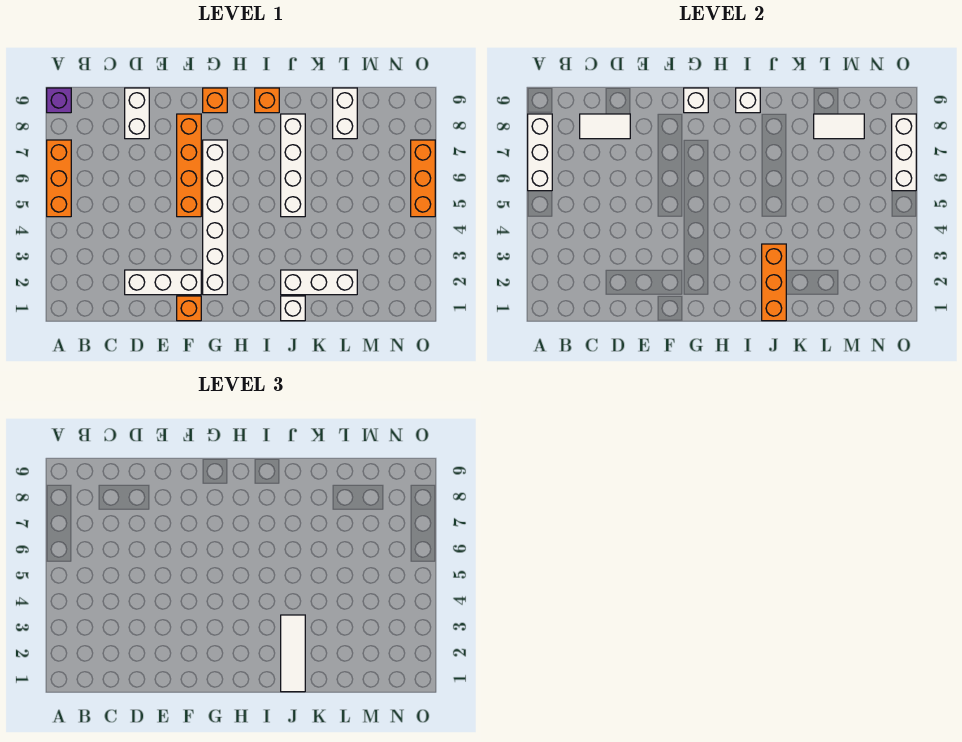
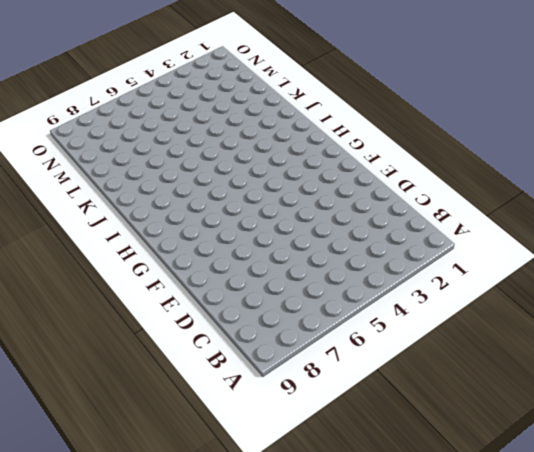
none -> orange 1x3 brick [47,140,71,217]
none -> purple 1x1 brick [47,88,71,113]
none -> white 1x3 brick [125,270,201,295]

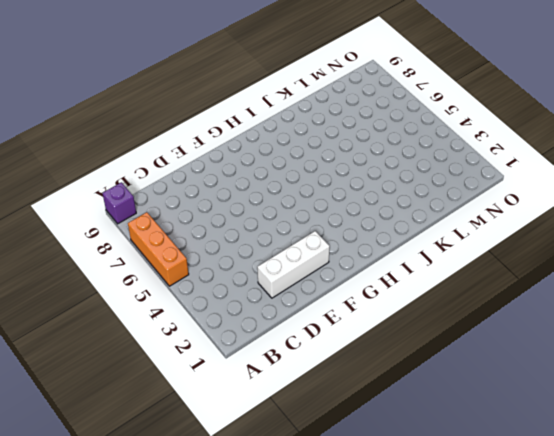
none -> white 1x2 brick [125,88,149,139]
none -> orange 1x1 brick [177,296,201,321]
none -> orange 1x4 brick [177,114,201,217]

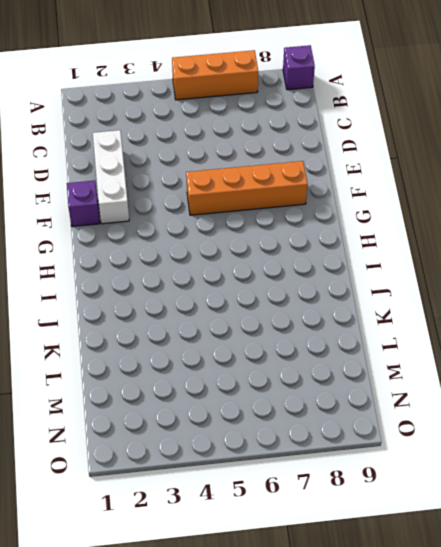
purple 1x1 brick [67,180,100,227] -> orange 1x1 brick [177,296,201,321]
none -> white 1x2 brick [125,88,149,139]
none -> white 1x6 brick [203,140,227,295]
none -> orange 1x1 brick [203,88,227,113]

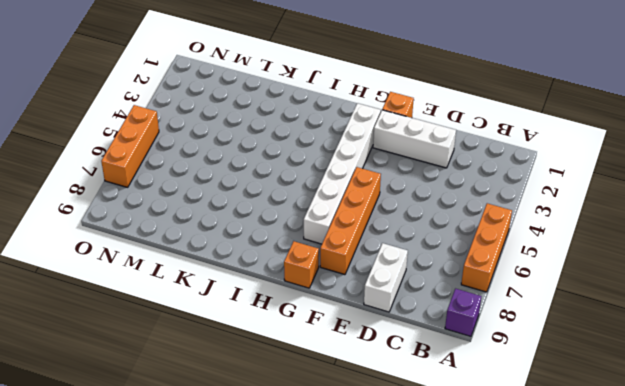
none -> orange 1x1 brick [255,88,279,113]
none -> white 1x1 brick [281,296,305,321]
none -> white 1x3 brick [281,270,357,295]

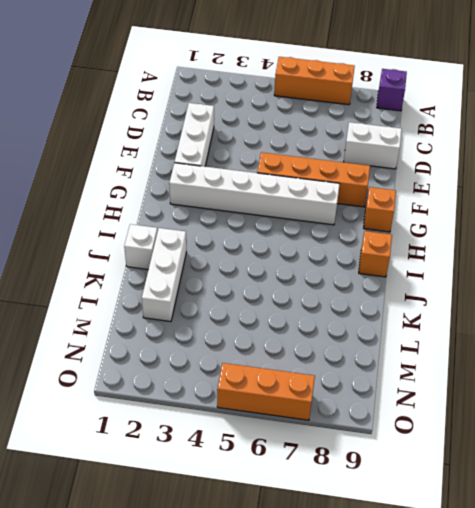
none -> orange 1x1 brick [177,296,201,321]
none -> white 1x4 brick [281,114,305,217]
none -> white 1x2 brick [333,88,357,139]

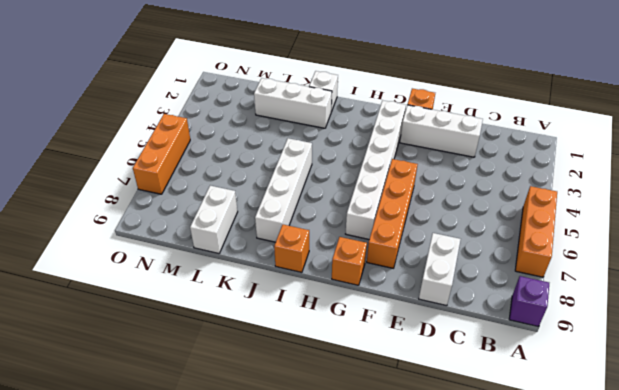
none -> white 1x3 brick [528,114,552,191]
none -> white 1x2 tile [580,114,630,139]
none -> white 1x1 brick [684,88,708,113]

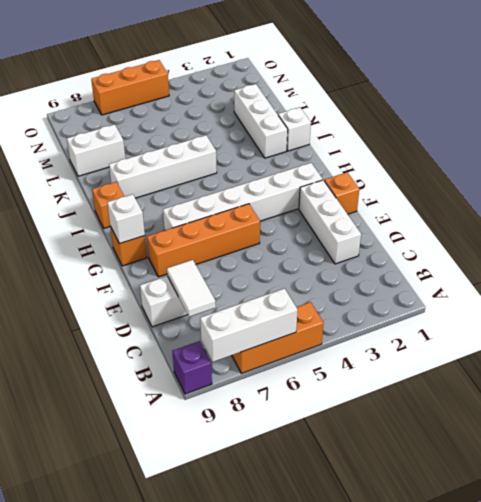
none -> white 1x1 brick [736,88,760,113]
none -> orange 1x3 brick [762,244,786,321]
none -> white 1x2 tile [814,114,864,139]

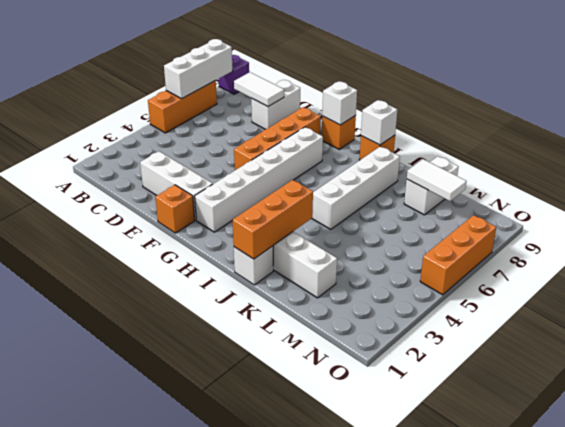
none -> white 1x3 brick [892,114,916,191]
none -> white 1x3 tile [281,615,305,692]

